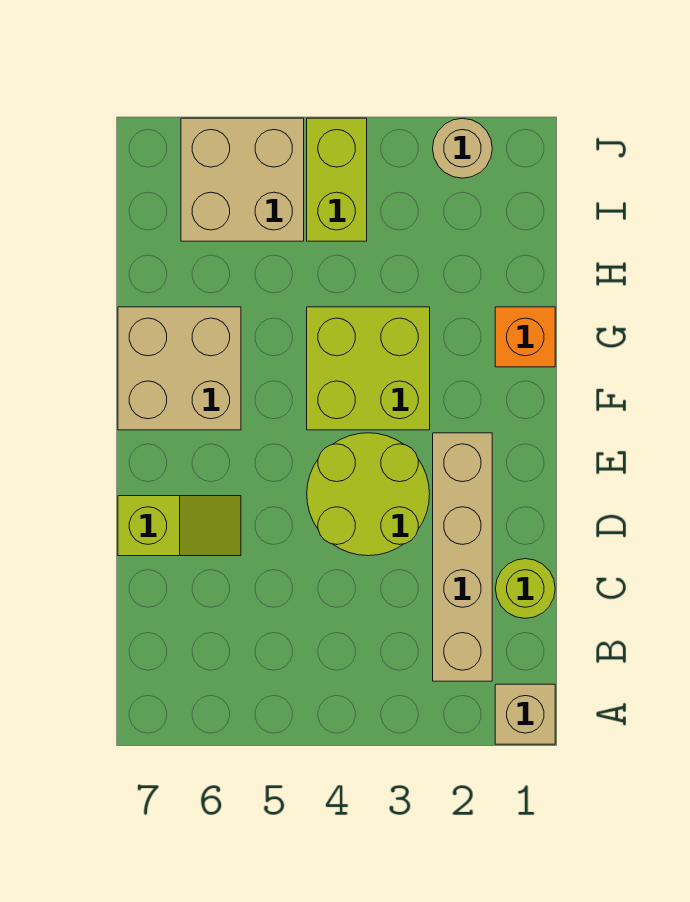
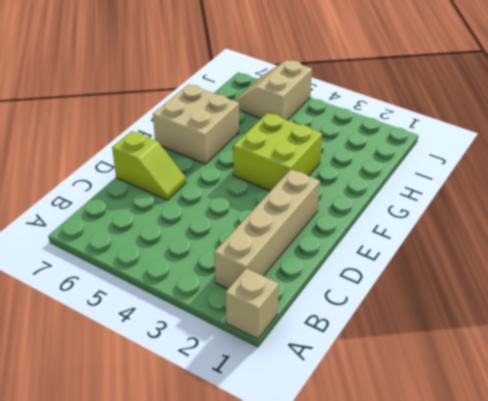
tan 2x2 slope [234,60,312,120] -> tan 2x2 brick [181,118,304,241]
none -> lime 1x1 round brick [495,559,555,618]
none -> lime 2x2 round brick [307,433,430,556]

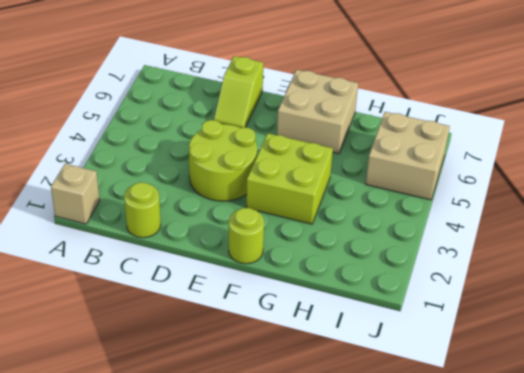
lime 1x1 round brick [229,208,264,264] -> none
none -> tan 1x4 brick [433,433,492,681]
none -> orange 1x1 brick [495,307,555,367]

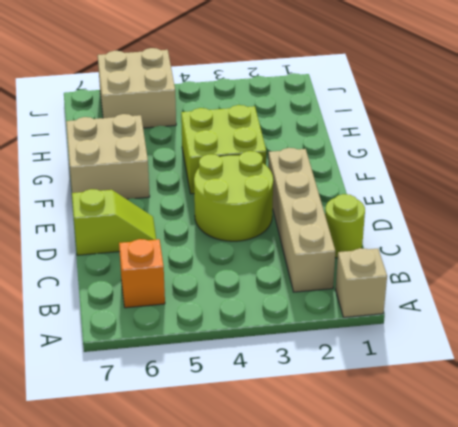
orange 1x1 brick [119,239,165,308] -> orange 1x1 brick moved to [495,307,555,367]
none -> lime 1x2 brick [307,118,367,241]
none -> tan 1x1 round brick [433,118,492,178]

